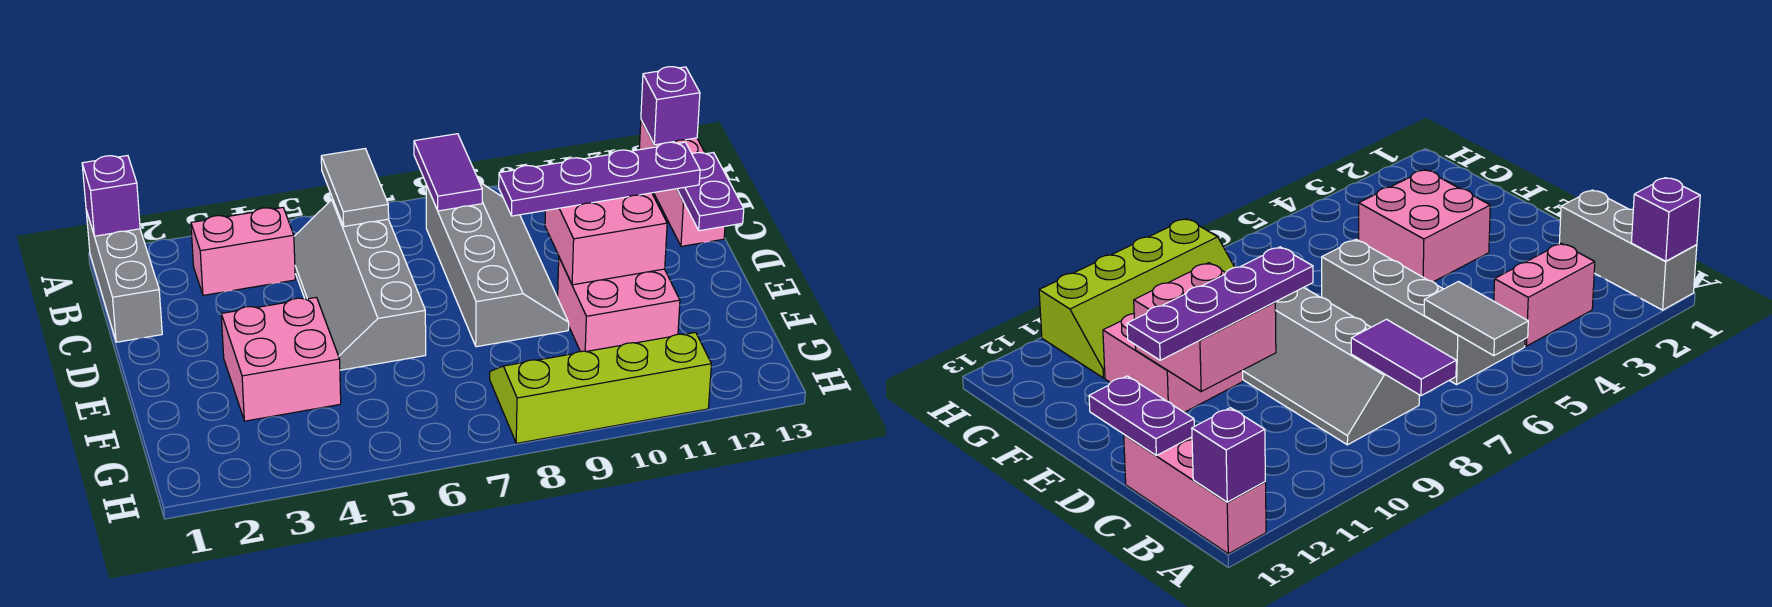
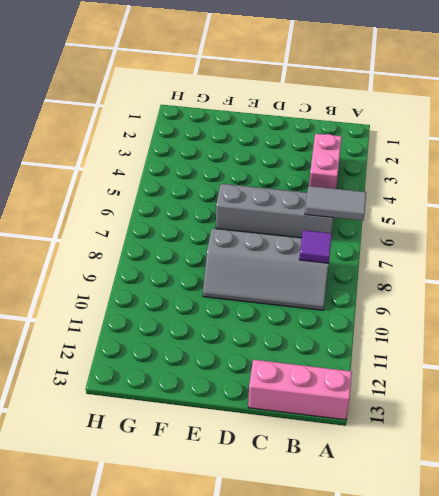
purple 1x1 tile [299,230,332,263] -> purple 1x2 tile [414,134,482,211]
none -> grey 1x3 brick [86,210,162,342]
none -> pink 2x2 brick [221,297,341,421]
none -> pink 2x2 brick [558,258,680,352]

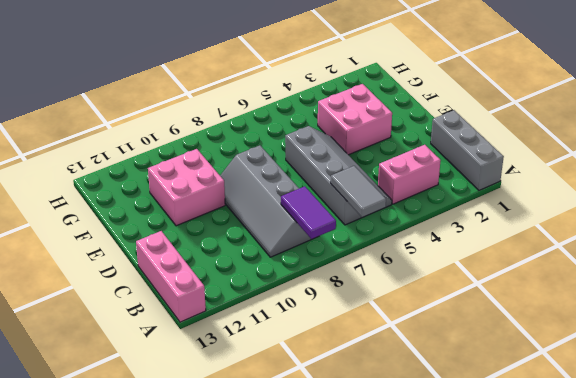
none -> lime 2x4 slope [490,332,711,443]
none -> purple 1x1 brick [82,156,140,236]
none -> purple 1x1 brick [641,67,700,145]

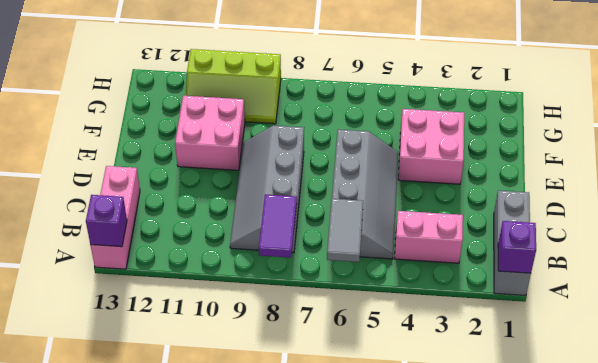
lime 2x3 slope [186,49,281,124] -> lime 2x4 slope [490,332,711,443]
none -> purple 1x2 plate [677,153,744,231]
none -> pink 2x2 brick [545,193,667,285]
none -> purple 1x4 plate [499,142,700,216]

